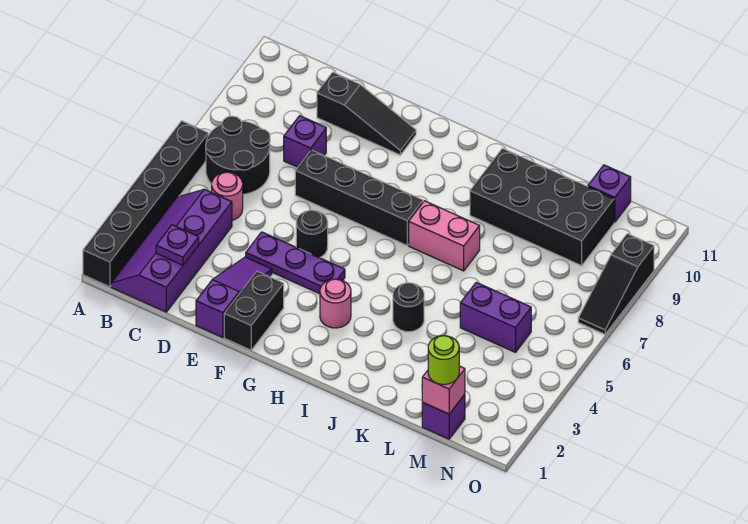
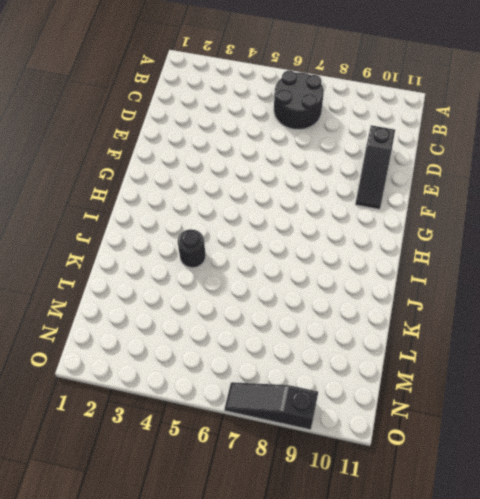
none -> black 1x6 brick [83,121,208,287]
none -> purple 2x4 slope [111,189,232,312]
none -> pink 1x1 round brick [212,172,243,220]

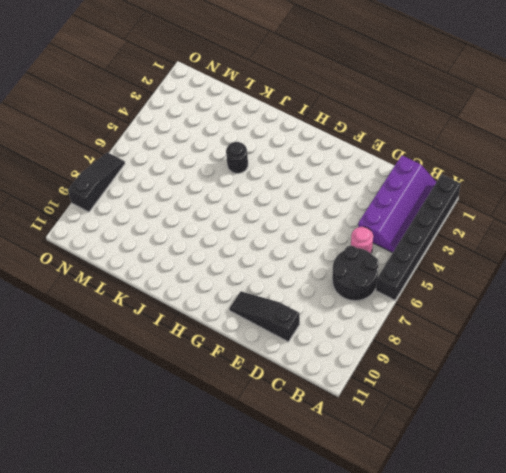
none -> purple 1x1 brick [284,116,326,167]
none -> purple 1x3 slope [196,257,272,338]
none -> purple 1x3 plate [246,232,345,294]

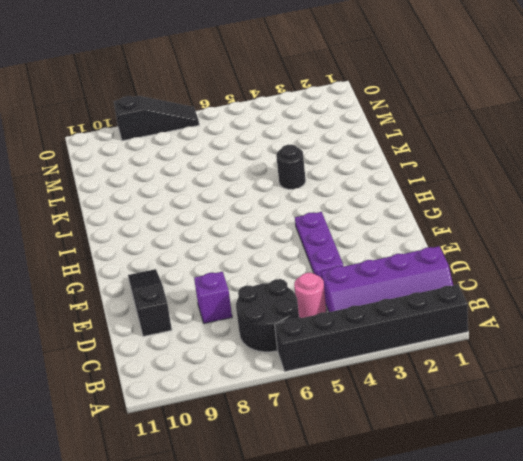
none -> purple 1x3 slope [196,257,272,338]
none -> black 1x4 brick [295,150,423,245]
none -> black 1x2 brick [224,271,284,350]

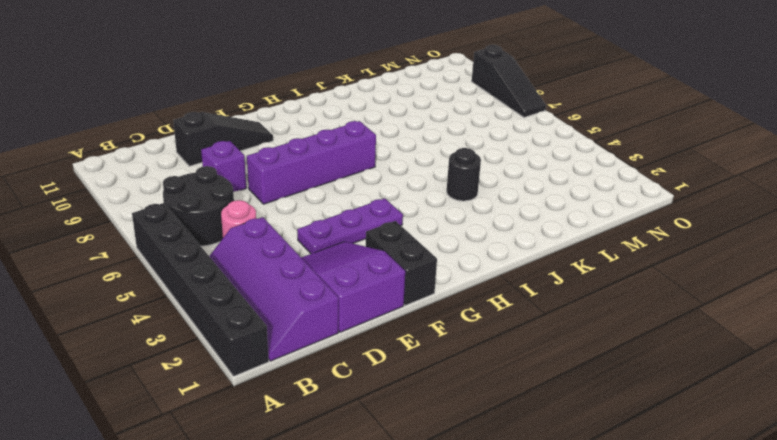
purple 2x3 slope [301,242,405,332] -> purple 1x3 slope [196,257,272,338]
purple 1x4 brick [247,121,376,204] -> black 1x4 brick [295,150,423,245]
none -> black 1x1 round brick [296,210,328,258]
none -> pink 1x1 round brick [320,279,351,328]
none -> pink 1x2 brick [409,201,480,271]

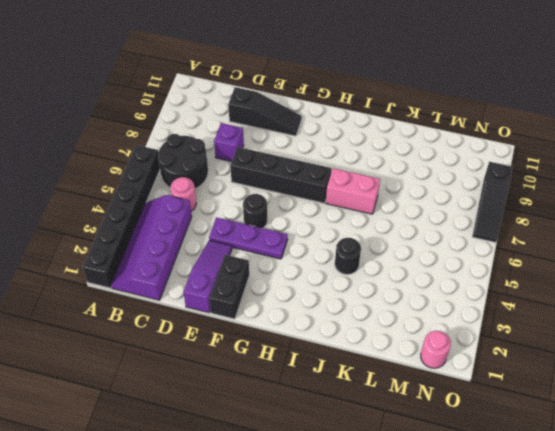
pink 1x1 round brick [421,331,451,368] -> pink 1x1 round brick moved to [320,279,351,328]
none -> black 2x4 brick [470,149,614,266]
none -> purple 1x2 brick [460,282,531,352]
none -> purple 1x1 brick [422,394,465,439]

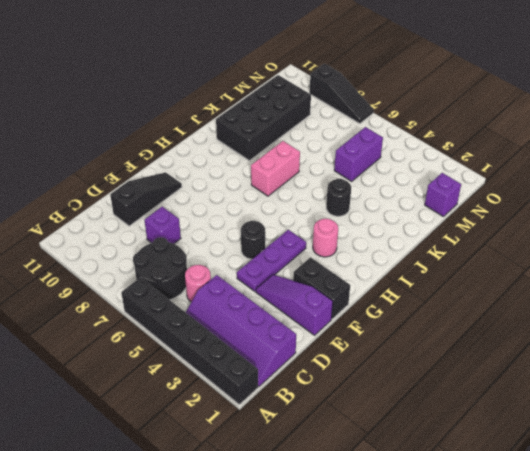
none -> black 1x4 brick [295,150,423,245]
none -> purple 1x1 brick [588,165,631,222]
none -> purple 1x1 plate [156,225,199,265]

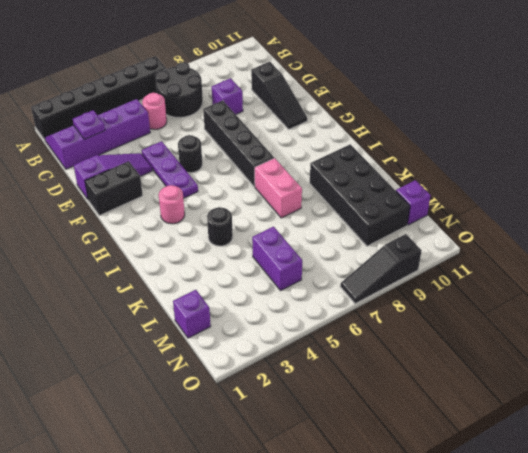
none -> pink 1x1 brick [422,366,465,414]
none -> lime 1x1 round brick [428,336,459,384]

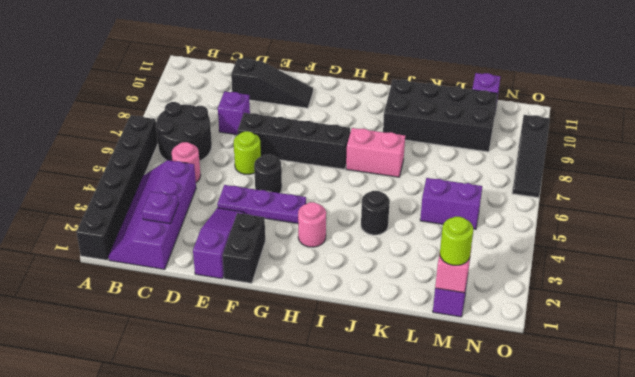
lime 1x1 round brick [234,131,261,175] -> none

